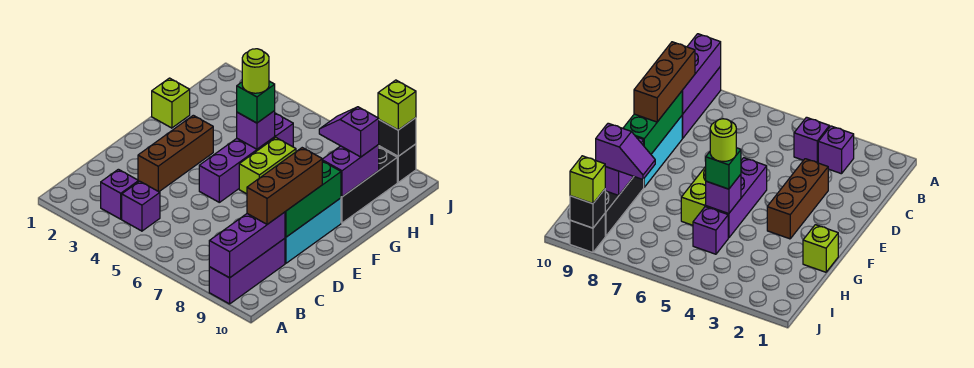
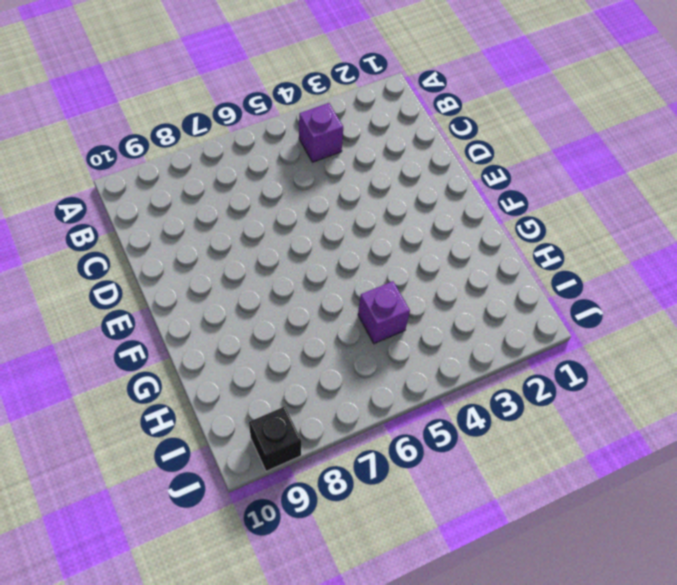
none -> purple 1x3 brick [209,238,285,304]
none -> purple 1x1 brick [101,169,139,219]
none -> brown 1x3 brick [138,115,213,192]

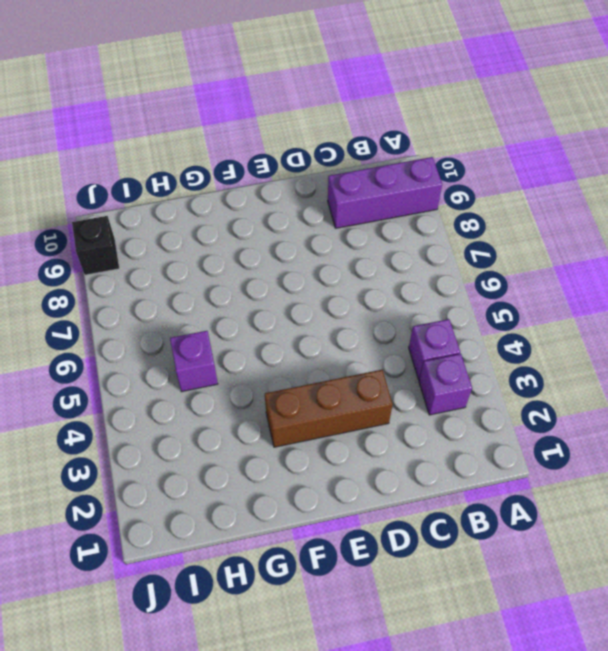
none -> cyan 1x3 brick [285,198,341,263]
none -> purple 1x3 brick [199,137,275,202]
none -> lime 1x2 brick [239,138,296,194]

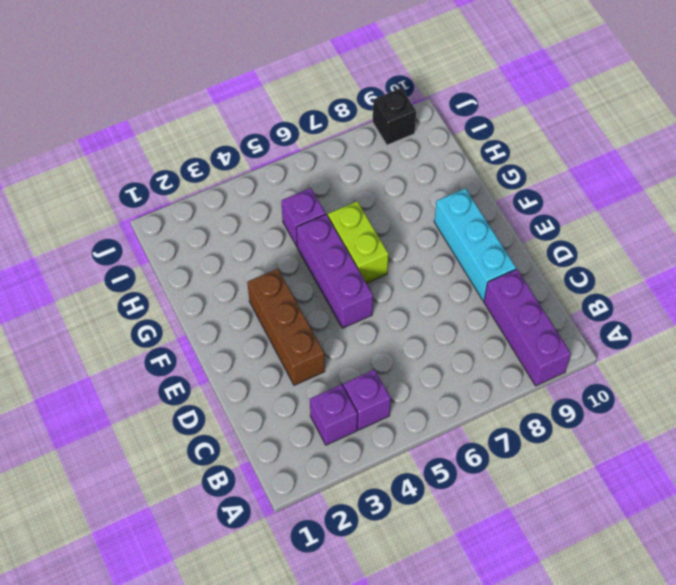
none -> lime 1x1 brick [152,78,190,128]
none -> black 1x3 brick [341,147,397,223]
none -> purple 1x3 brick [209,212,285,278]

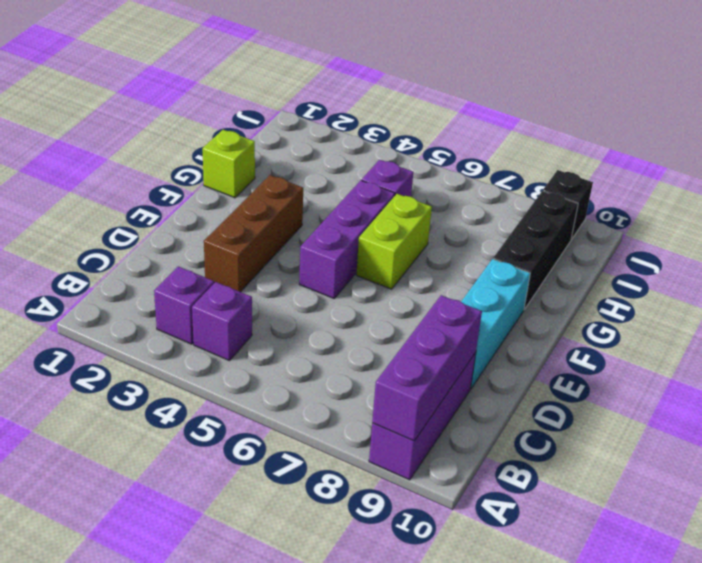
none -> green 1x3 brick [285,161,341,237]
none -> purple 1x1 brick [237,111,275,149]
none -> purple 1x2 brick [322,145,379,197]

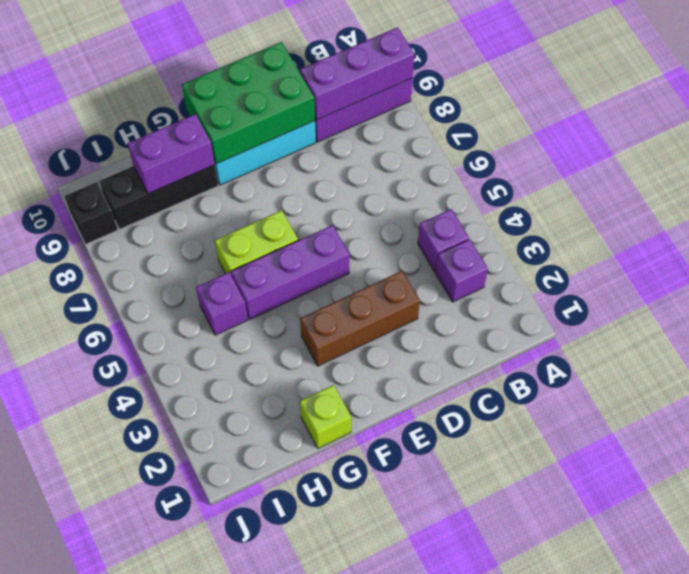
green 2x3 brick [182,42,315,164] -> green 1x3 brick [285,161,341,237]
none -> purple 1x1 brick [237,111,275,149]
none -> black 1x1 brick [378,118,416,156]
none -> brown 1x3 brick [247,148,322,224]

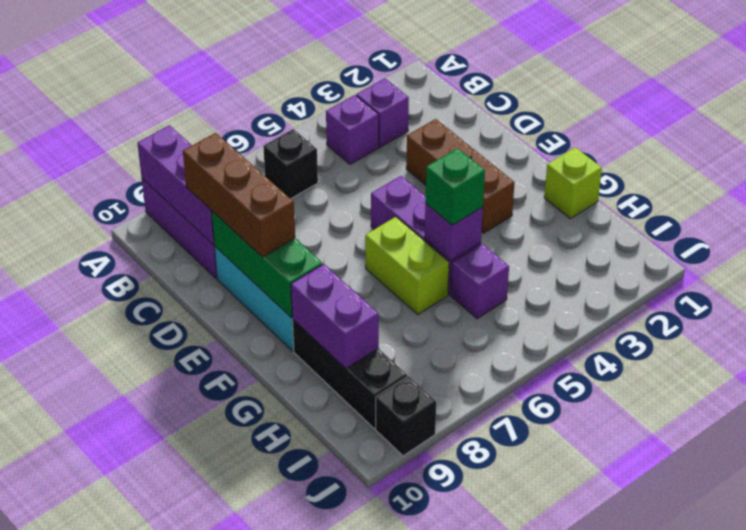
black 1x1 brick [263,129,318,199] -> black 1x1 brick moved to [378,118,416,156]
none -> purple 1x2 slope [319,107,379,157]
none -> lime 1x1 brick [378,80,416,130]
none -> lime 1x1 round brick [242,49,269,93]

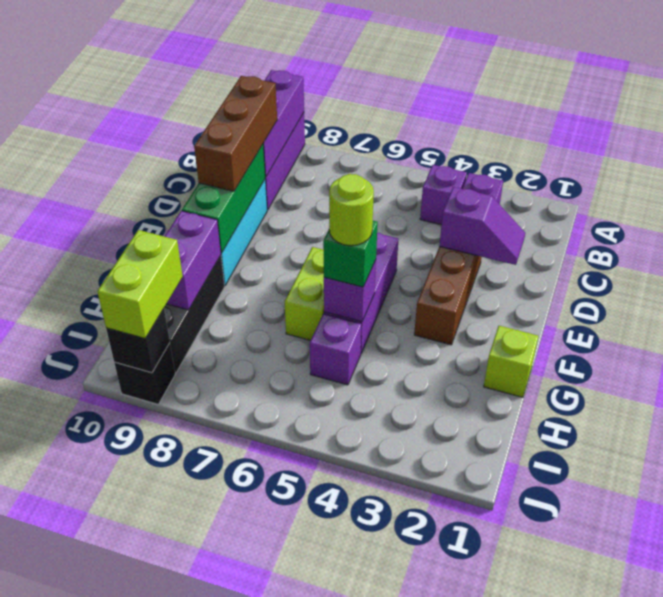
purple 1x2 slope [439,187,525,265] -> purple 1x2 slope moved to [319,107,379,157]
lime 1x2 brick [97,230,183,338] -> lime 1x1 brick [378,80,416,130]

